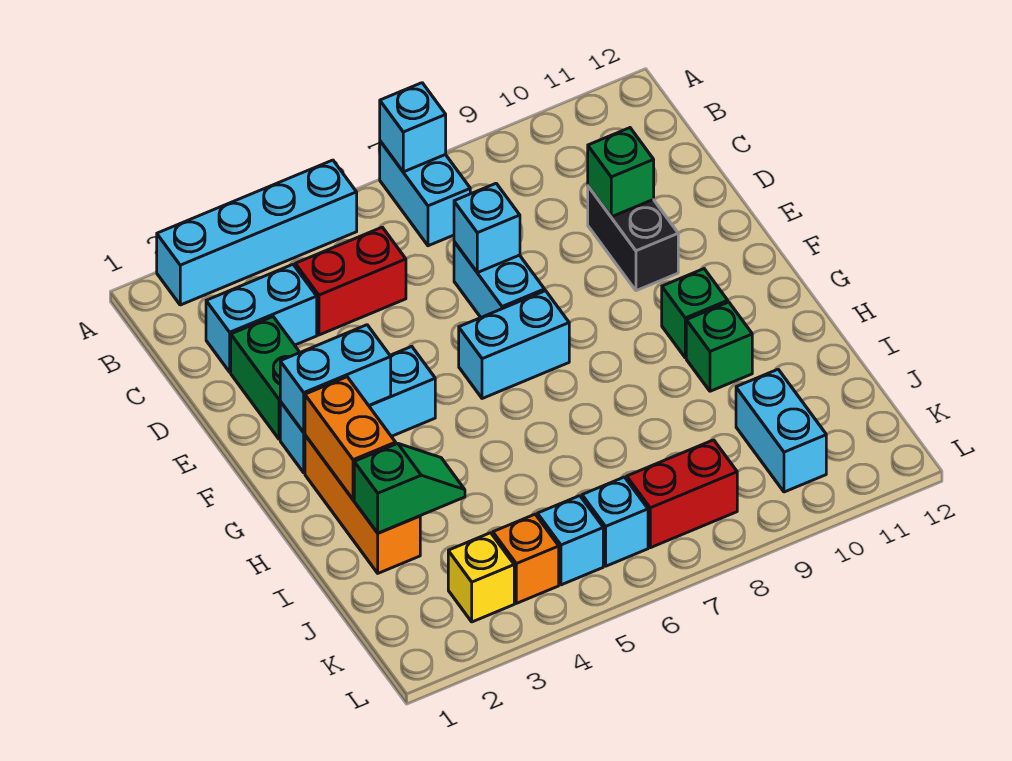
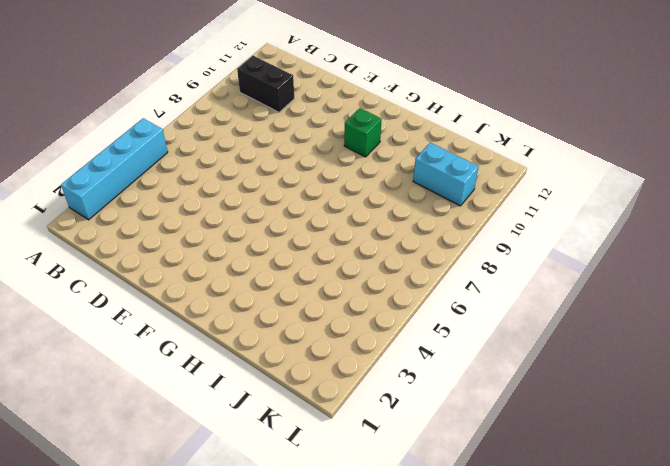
black 1x2 brick [237,56,294,112] -> black 1x2 brick moved to [588,186,678,291]
none -> cyan 1x2 brick [380,141,470,246]
none -> cyan 1x2 brick [206,265,317,372]
none -> red 1x2 brick [295,227,406,335]

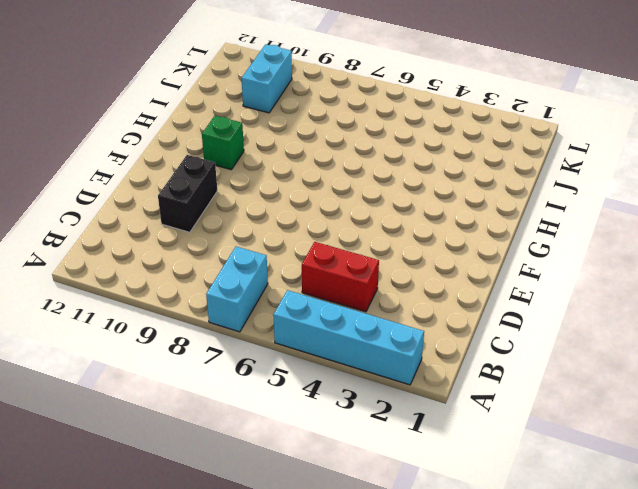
none -> cyan 1x2 brick [206,265,317,372]
none -> green 1x2 brick [231,317,300,439]
none -> cyan 1x2 brick [454,242,545,317]

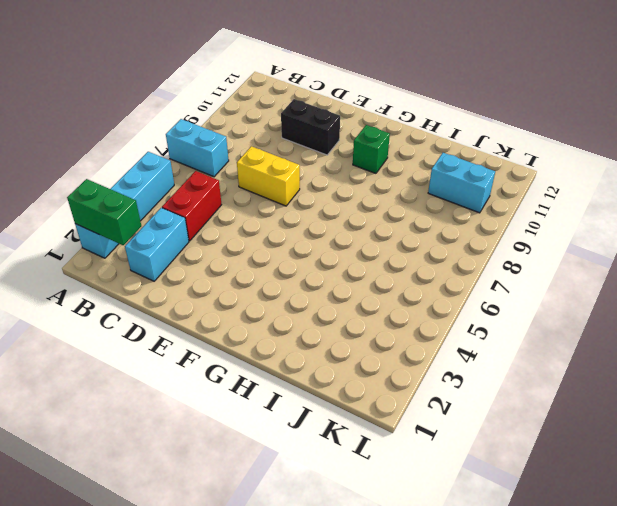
green 1x2 brick [67,179,141,245] -> green 1x2 brick moved to [231,317,300,439]
yellow 1x2 brick [237,146,300,206] -> cyan 1x2 brick [454,242,545,317]
none -> cyan 1x3 brick [280,346,435,473]
none -> cyan 1x2 brick [459,291,569,399]
none -> orange 1x3 brick [305,435,420,573]

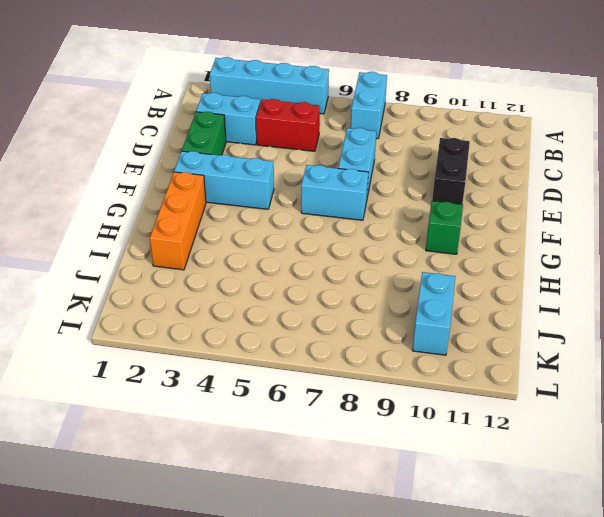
none -> green 1x1 brick [686,302,752,391]
none -> yellow 1x1 brick [448,533,514,622]
none -> orange 1x1 brick [493,514,559,603]

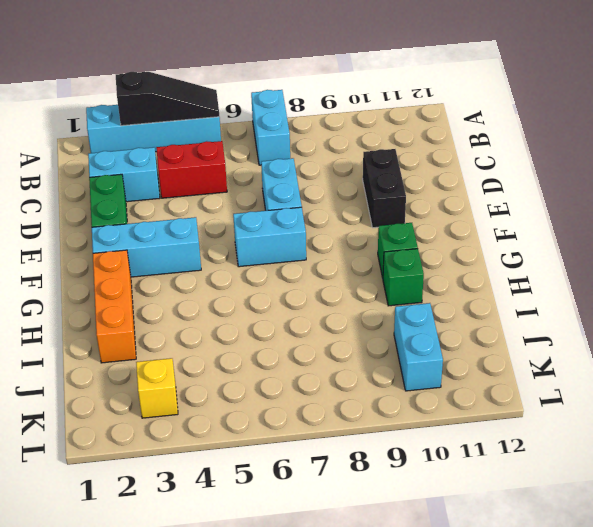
black 1x3 slope [116,72,219,126] -> none
none -> orange 1x1 brick [493,514,559,603]
none -> cyan 1x1 brick [537,496,603,585]
none -> cyan 1x1 brick [582,477,648,566]

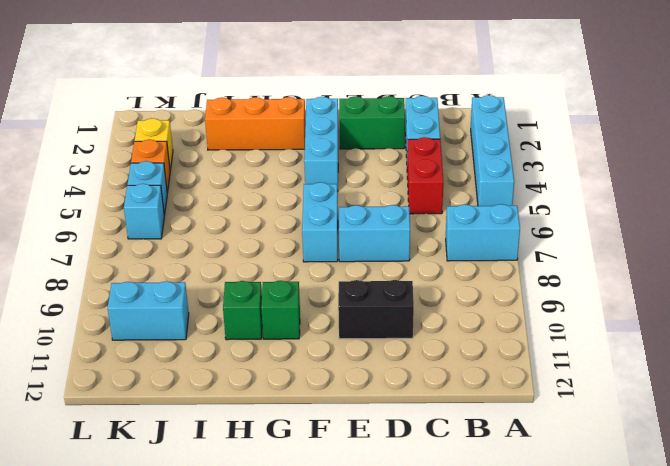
none -> red 1x2 brick [627,440,737,548]
none -> cyan 1x1 brick [380,83,446,172]
none -> cyan 1x1 brick [454,184,520,273]

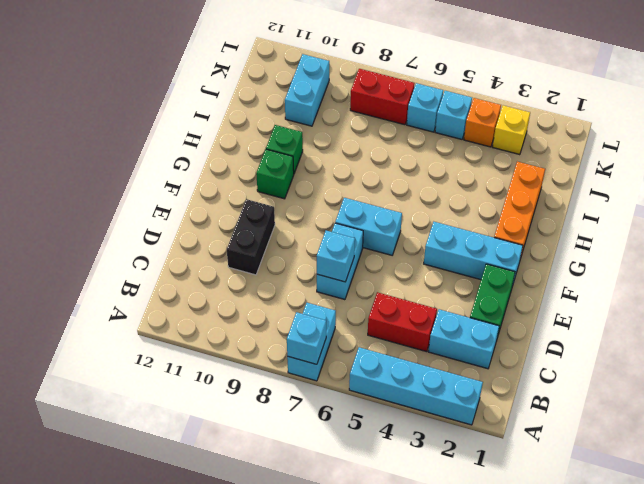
none -> green 1x1 brick [588,128,654,217]
none -> cyan 1x2 brick [280,325,391,432]
none -> orange 1x2 brick [305,377,396,500]

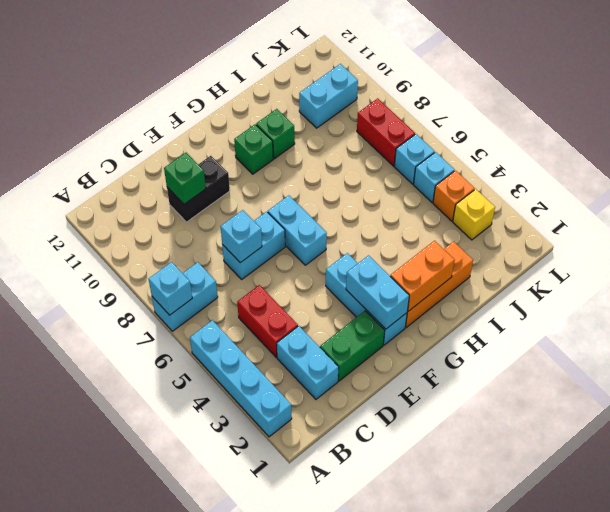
none -> green 1x2 slope [354,443,465,533]

